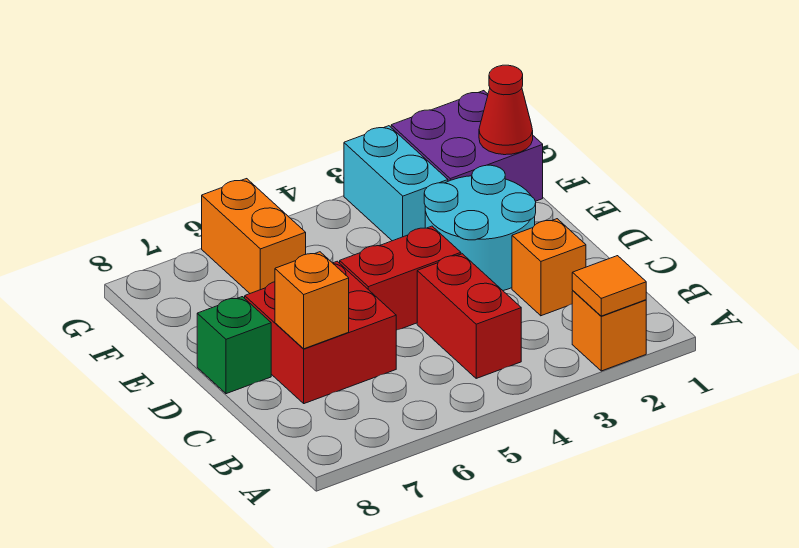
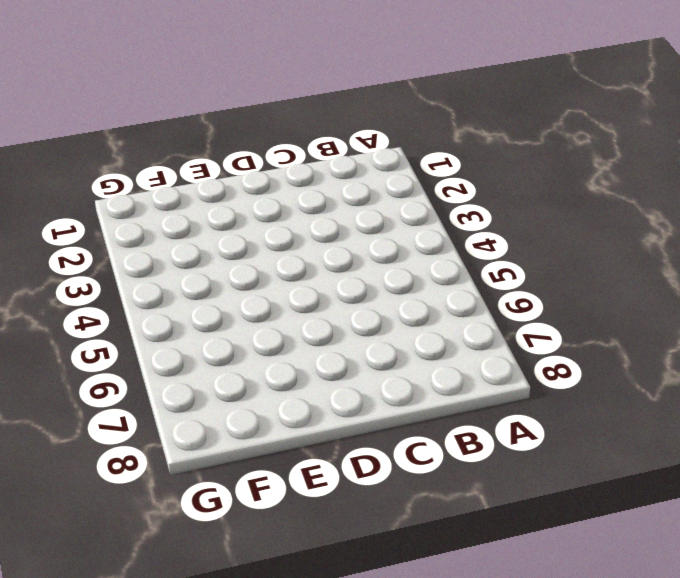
none -> orange 1x1 brick [572,291,646,371]
none -> red 1x2 brick [417,254,521,378]
none -> orange 1x1 brick [512,219,586,316]

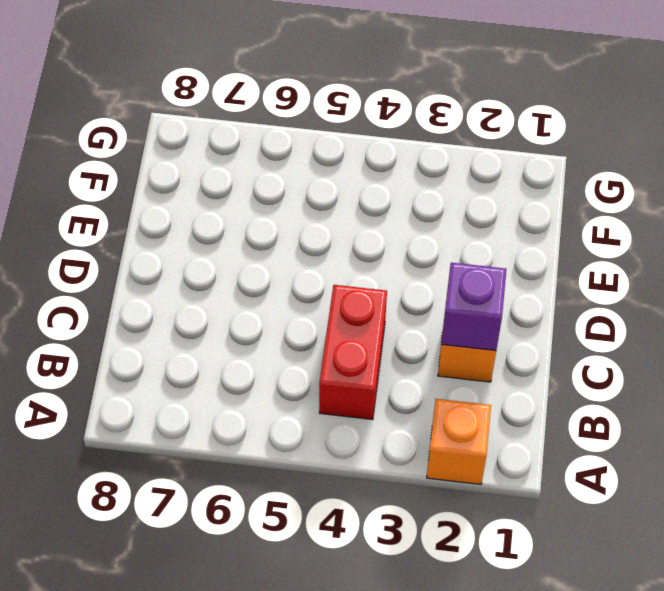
purple 1x1 brick [441,263,506,351] -> none
none -> red 2x2 brick [245,261,396,404]
none -> cyan 2x2 round brick [424,165,536,291]
none -> red 1x2 brick [340,226,461,330]

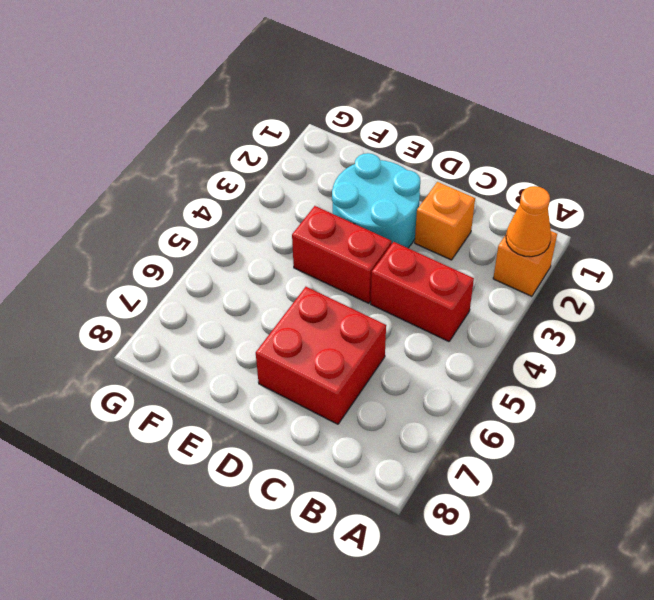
orange 1x1 cone [506,186,551,257] -> orange 1x1 tile [572,256,646,316]
red 1x2 brick [292,206,392,303] -> red 1x2 brick turned to [340,226,461,330]
none -> green 1x1 brick [197,297,271,394]
none -> purple 2x2 brick [391,91,543,201]
none -> cyan 1x2 brick [344,126,448,241]

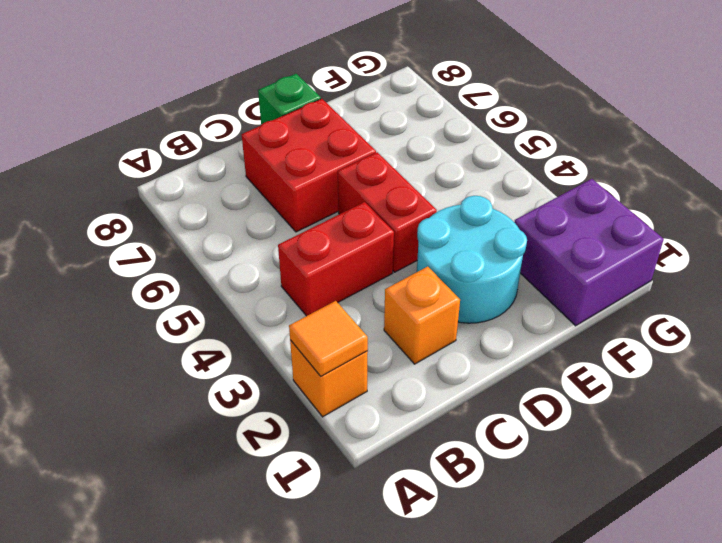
none -> cyan 1x2 brick [344,126,448,241]
none -> orange 1x2 brick [202,179,306,293]
none -> orange 1x1 brick [275,252,349,349]

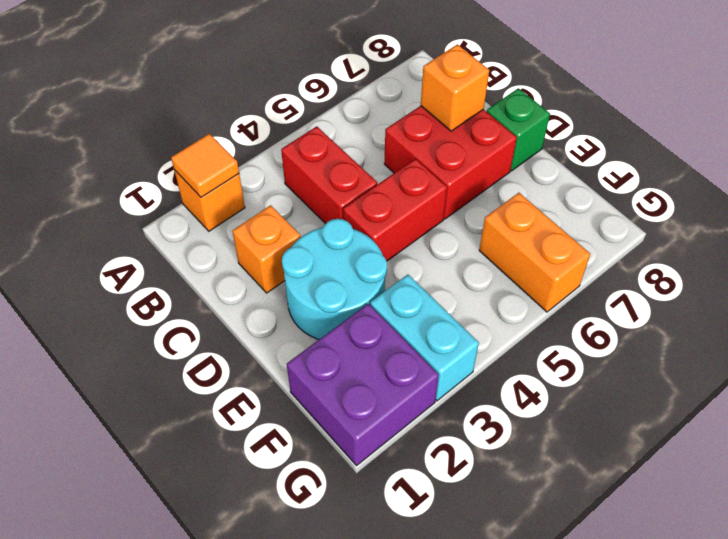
none -> red 1x1 cone [479,65,533,155]

